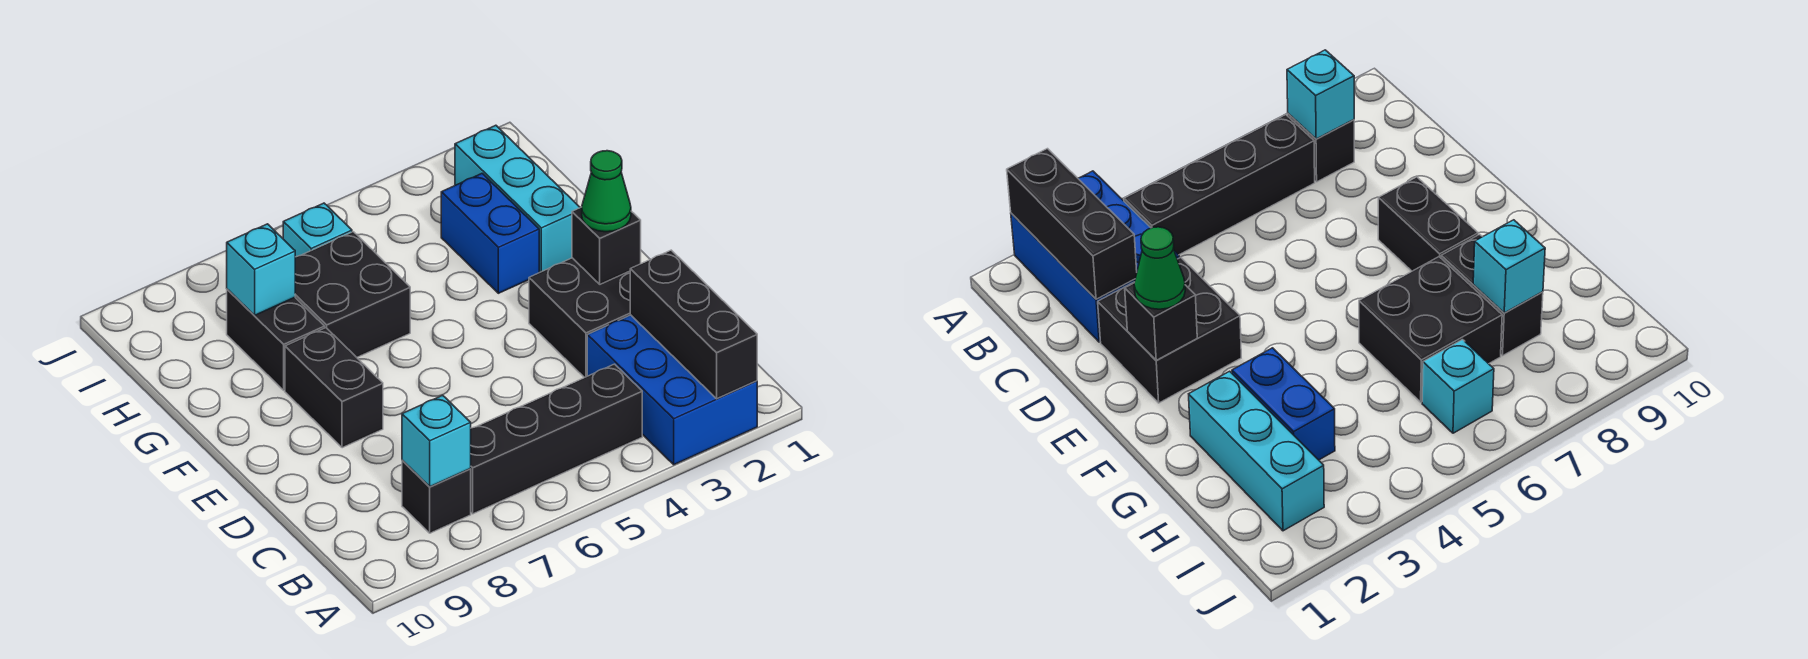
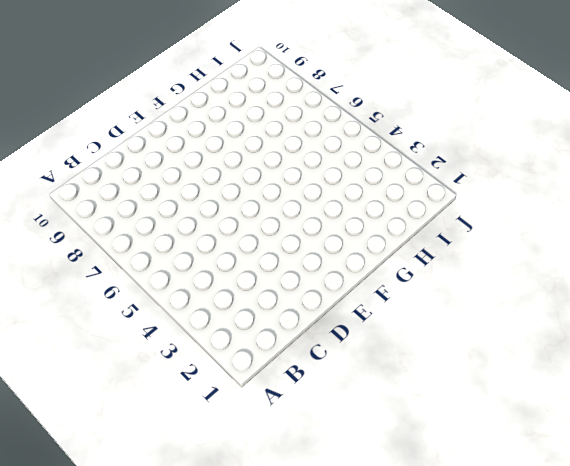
none -> blue 2x3 brick [587,315,757,465]
none -> black 1x4 brick [471,364,642,514]
none -> black 1x1 brick [402,460,471,533]

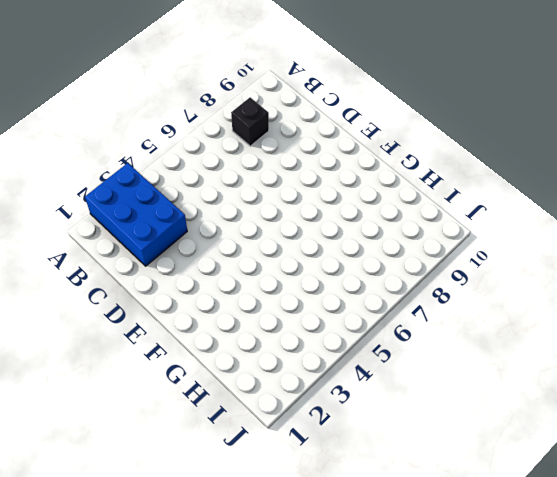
none -> black 1x4 brick [471,364,642,514]
none -> black 2x2 brick [529,258,630,378]
none -> black 1x2 brick [285,328,383,448]

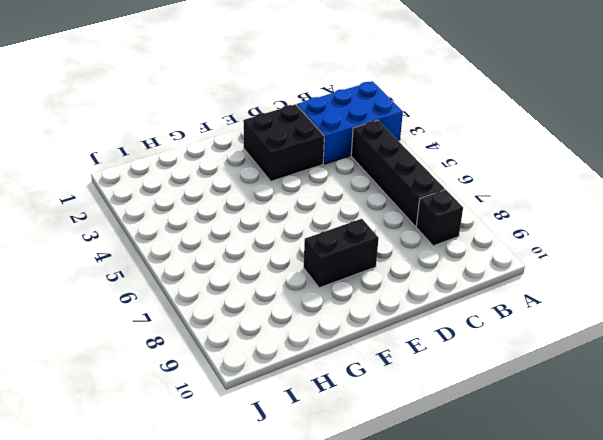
none -> cyan 1x3 brick [455,125,580,273]
none -> blue 1x2 brick [441,173,539,293]
none -> black 2x2 brick [295,232,410,357]

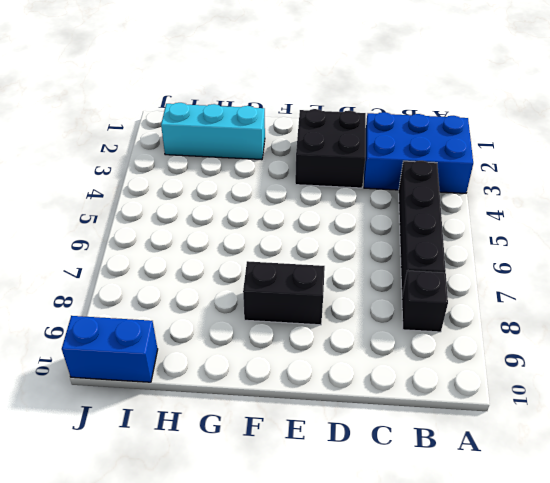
blue 1x2 brick [62,316,158,382] -> blue 1x2 brick moved to [441,173,539,293]
none -> black 2x2 brick [295,232,410,357]
none -> black 1x2 brick [227,289,325,390]
none -> cyan 1x1 brick [283,203,352,257]

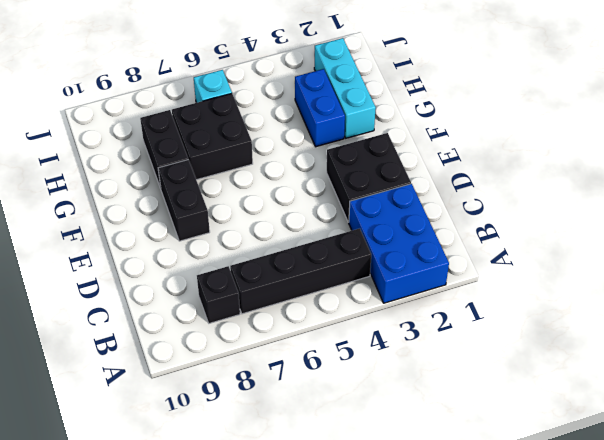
none -> black 1x3 brick [630,250,757,399]
none -> cyan 1x1 brick [402,395,471,487]
none -> black 1x1 brick [572,207,641,284]

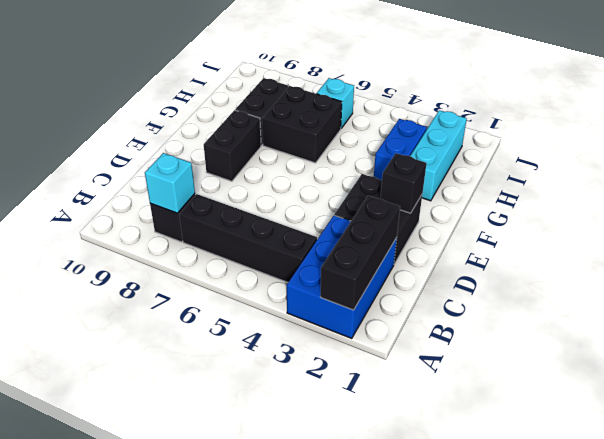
none -> cyan 1x1 brick [227,224,295,315]
none -> green 1x1 cone [582,151,631,232]

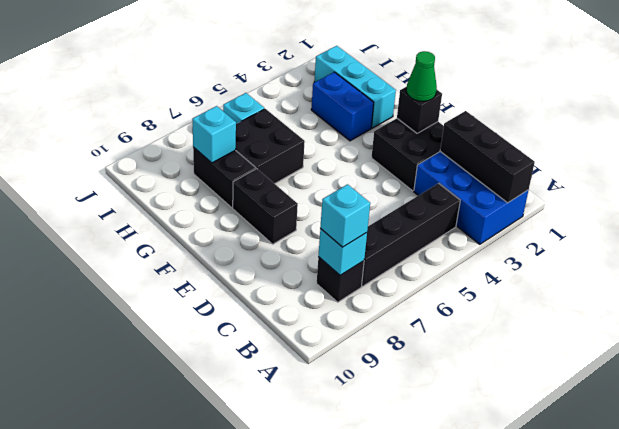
cyan 1x1 brick [320,184,370,247] -> none

